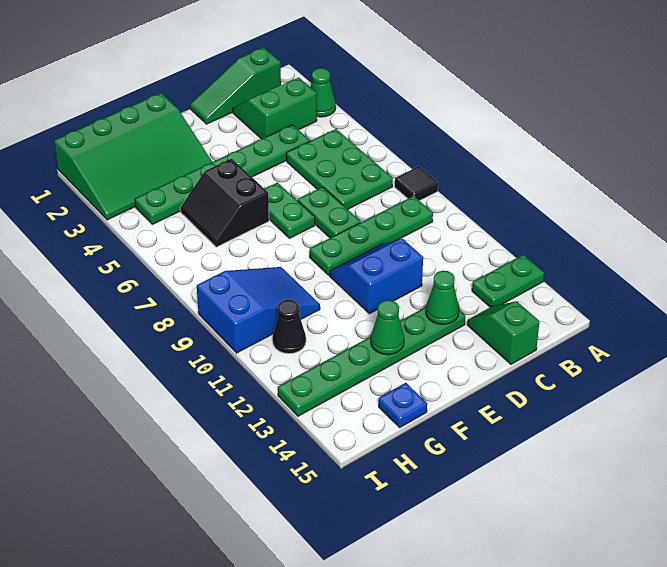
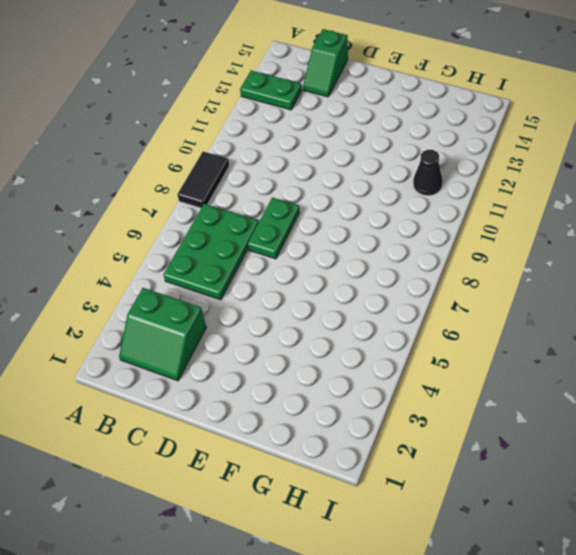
black 1x2 tile [177,152,229,208] -> black 1x1 tile [395,166,438,201]
none -> green 1x1 cone [311,68,336,117]
none -> green 1x3 slope [190,47,281,124]
none -> green 1x4 plate [310,196,433,275]

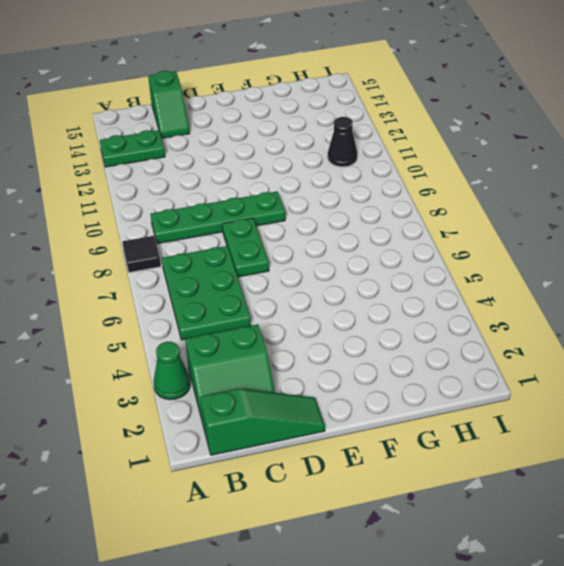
none -> green 1x6 plate [135,125,310,224]
none -> blue 2x2 slope [330,239,423,314]
none -> green 1x6 plate [278,307,465,416]

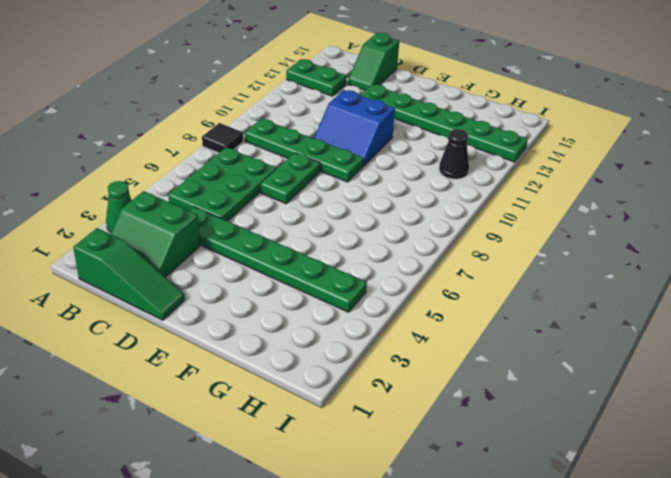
none -> green 1x2 plate [265,183,315,238]
none -> green 3x4 slope [54,93,212,220]
none -> black 2x2 slope [180,158,269,247]

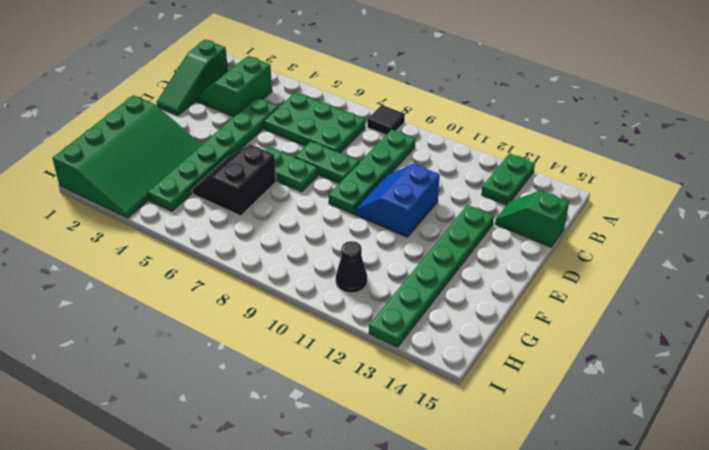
black 2x2 slope [192,144,276,216] -> black 2x2 slope turned to [180,158,269,247]
none -> green 1x1 cone [311,68,336,117]
none -> blue 2x3 slope [197,267,320,353]
none -> blue 1x1 plate [379,383,427,427]

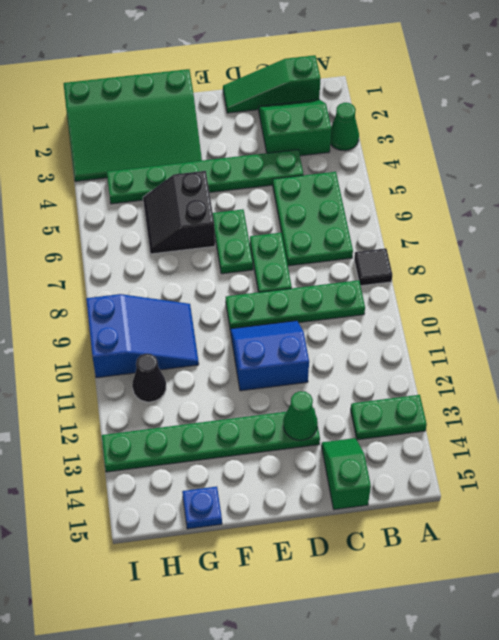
none -> green 1x1 cone [371,300,404,355]

